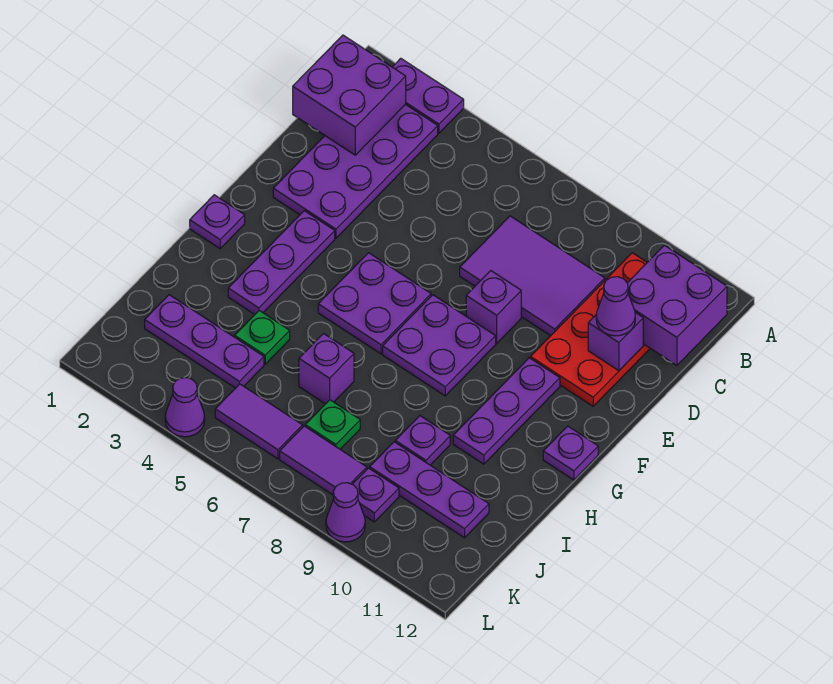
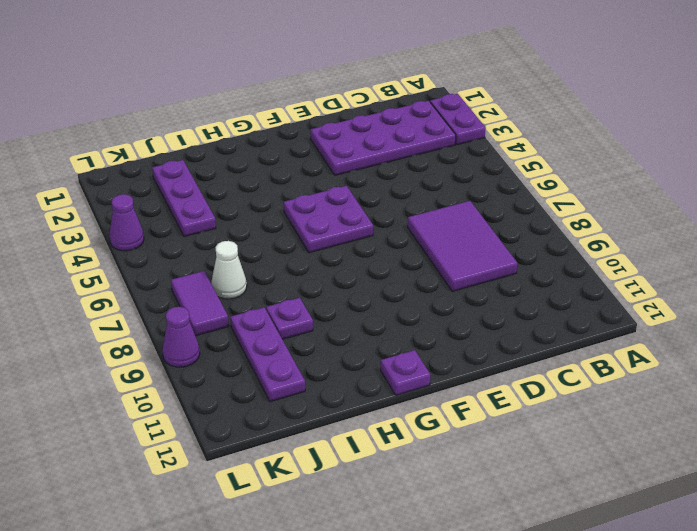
white 1x1 cone [211,241,247,299] -> green 1x1 plate [305,400,360,449]
none -> red 2x4 plate [530,253,650,406]
none -> purple 1x1 brick [466,271,521,343]
none -> purple 1x3 plate [228,211,335,314]

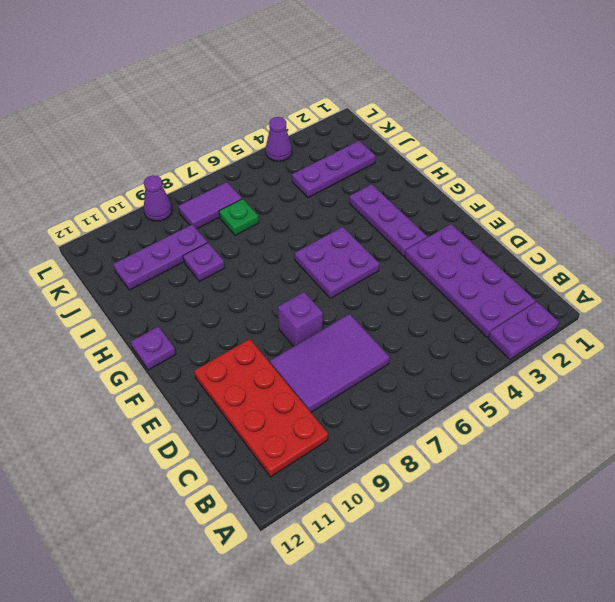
none -> purple 2x2 plate [383,295,496,396]
none -> purple 1x3 plate [453,358,560,464]
none -> purple 1x1 plate [190,195,245,249]

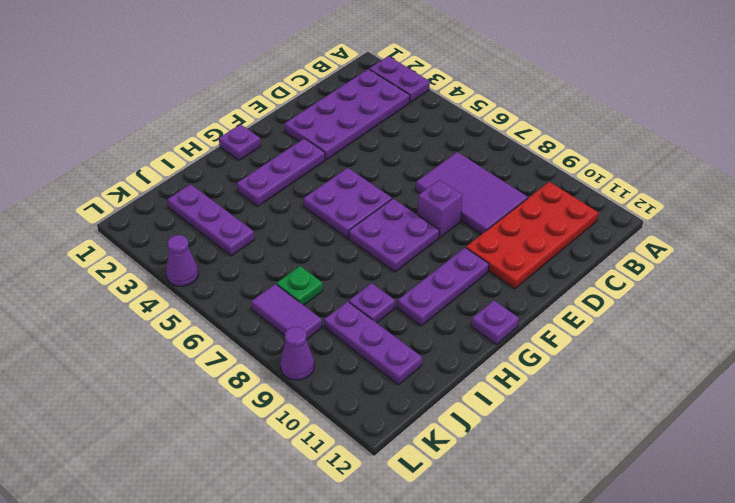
none -> green 1x1 plate [235,311,290,364]
none -> purple 1x1 brick [299,334,354,404]
none -> purple 1x2 tile [215,384,303,459]

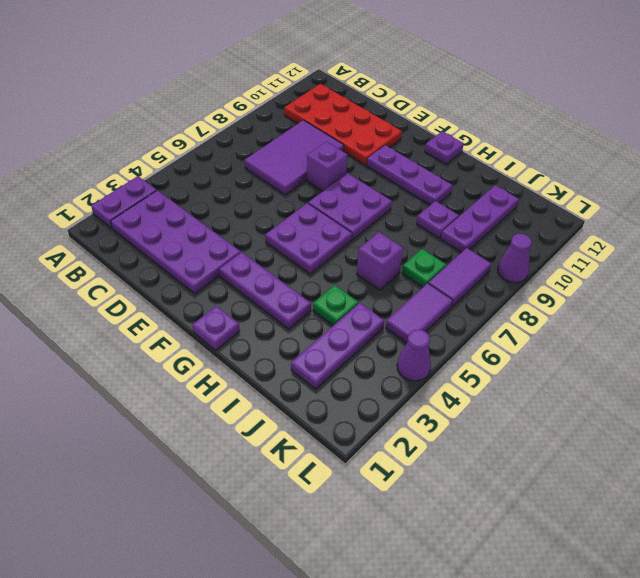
none -> purple 1x1 plate [353,468,399,522]
none -> purple 2x2 brick [293,35,406,155]
none -> purple 2x2 brick [627,245,727,365]

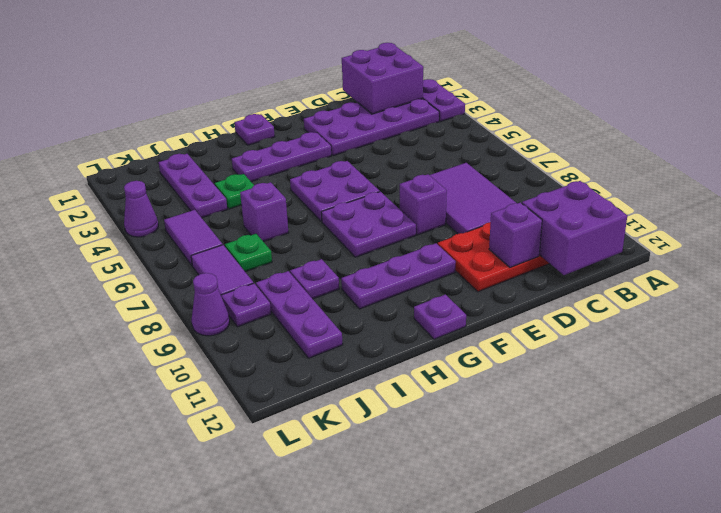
none -> purple 1x1 cone [596,277,635,336]

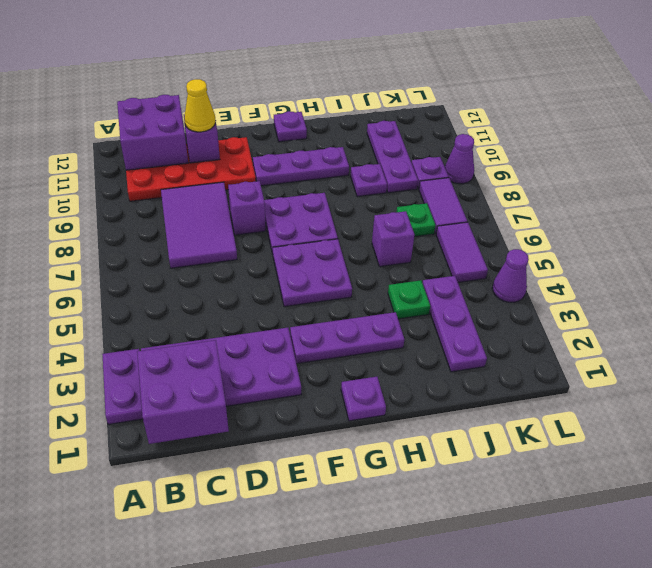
yellow 1x1 cone [184,79,216,132] -> purple 1x1 cone [596,277,635,336]

